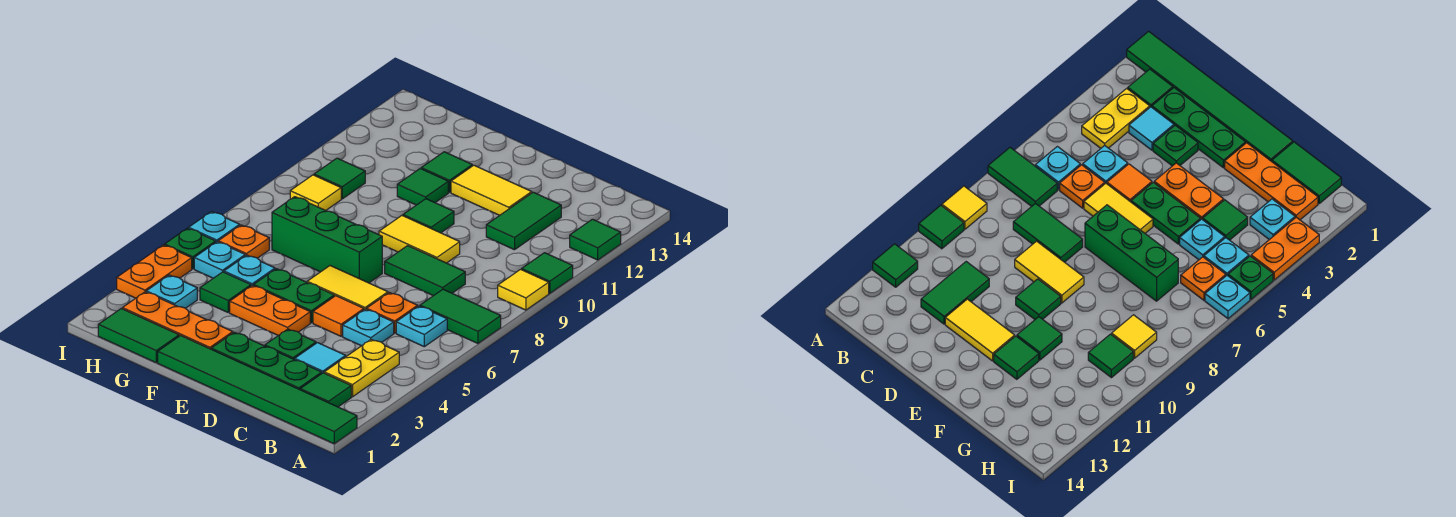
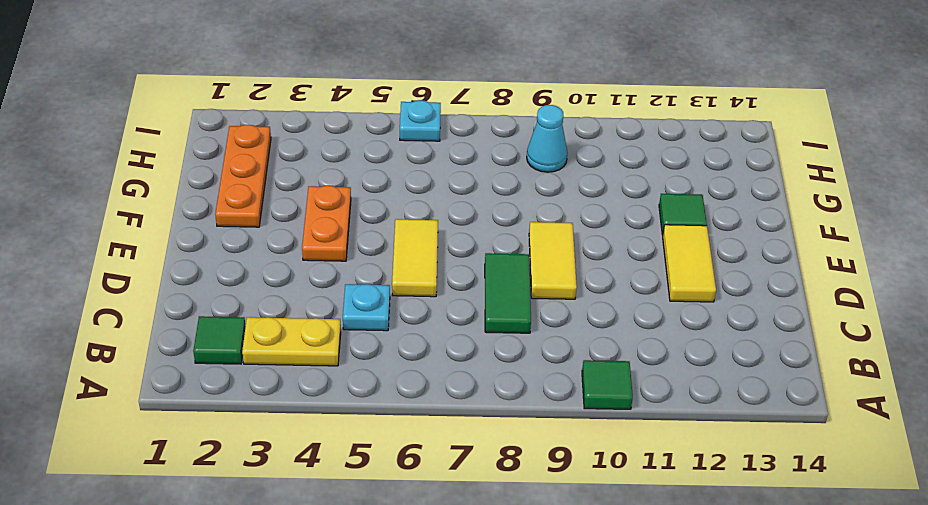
cyan 1x1 cone [527,105,568,172] -> yellow 1x1 tile [290,175,341,211]
none -> green 1x6 tile [158,336,357,444]
none -> green 1x2 tile [420,289,501,343]
none -> yellow 1x1 tile [498,269,549,310]
none -> green 1x1 tile [570,219,621,260]

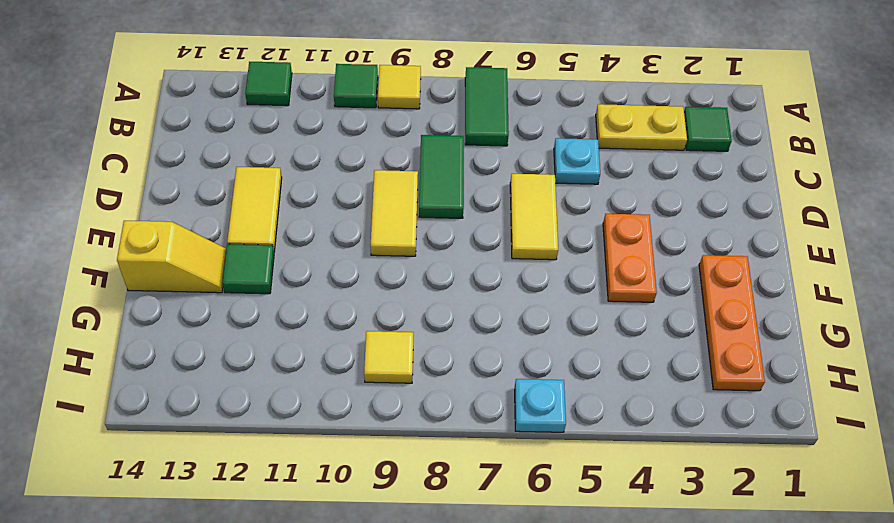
yellow 1x2 slope [117,221,226,293] -> none
none -> green 1x6 tile [158,336,357,444]
none -> cyan 1x1 plate [396,306,447,347]
none -> green 1x3 plate [211,332,322,390]
none -> cyan 1x1 tile [295,343,346,373]

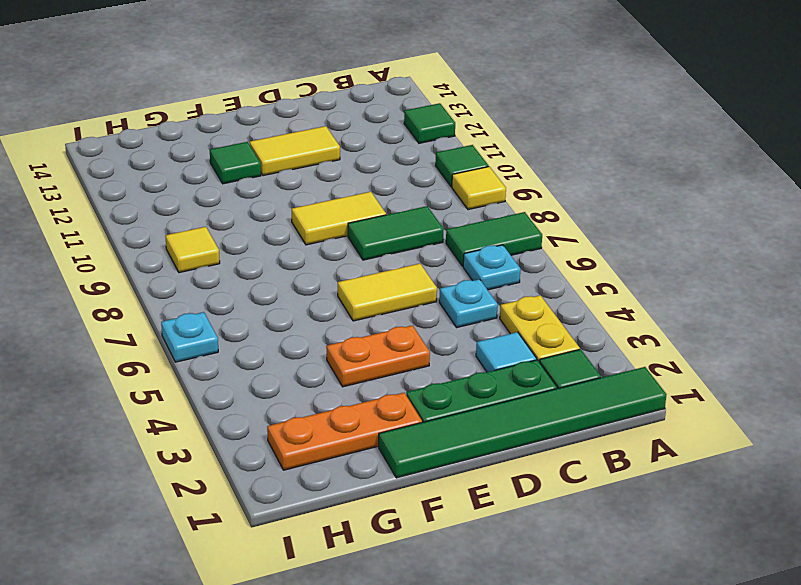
none -> orange 1x1 plate [367,293,418,333]
none -> green 1x2 tile [486,192,561,250]
none -> green 1x1 plate [265,329,316,360]
none -> orange 1x1 tile [313,296,364,336]

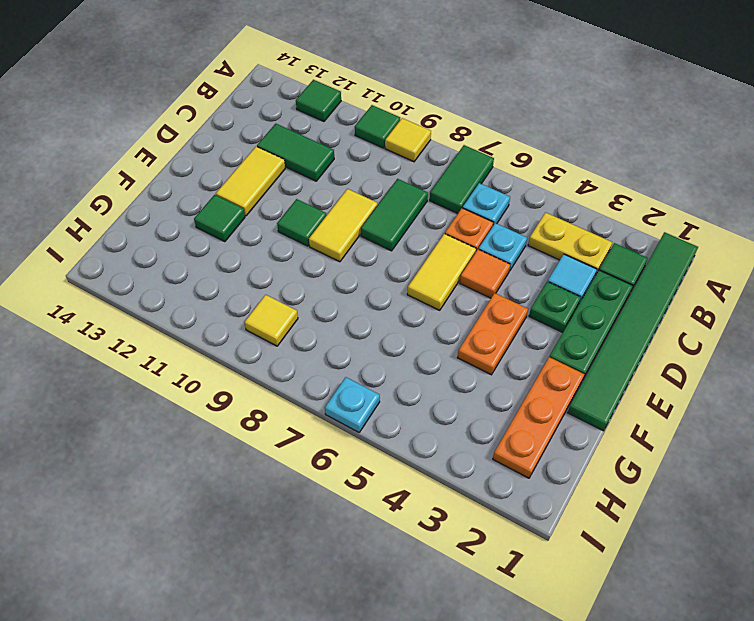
none -> green 1x2 plate [254,269,334,323]
none -> green 1x3 brick [272,197,382,283]
none -> green 1x1 tile [397,169,448,205]
none -> green 1x2 tile [98,309,179,363]

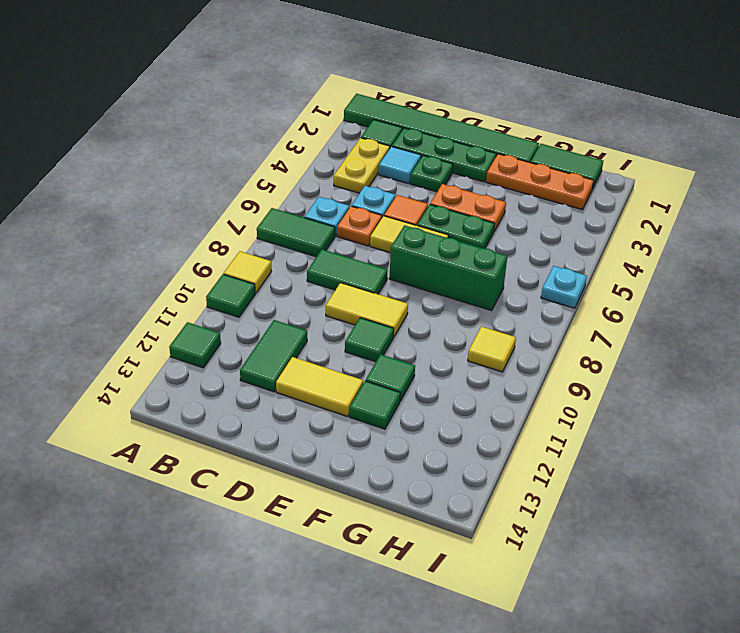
none -> green 1x1 tile [200,272,251,312]
none -> cyan 1x1 plate [224,255,275,286]
none -> cyan 1x1 plate [146,275,197,308]
none -> cyan 1x1 plate [194,242,245,278]

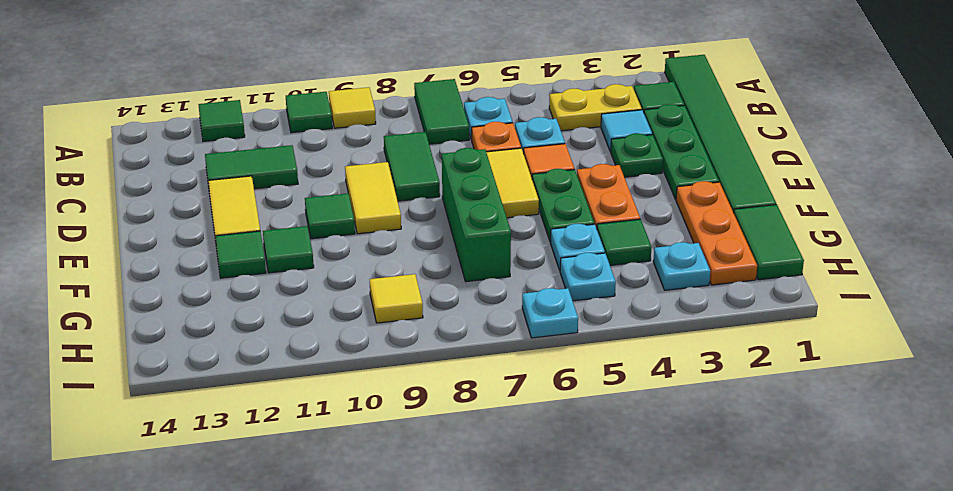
none -> orange 1x1 plate [218,225,269,258]
none -> green 1x1 tile [314,158,365,199]
none -> orange 1x2 plate [117,245,192,298]
none -> green 1x1 plate [165,228,216,269]

